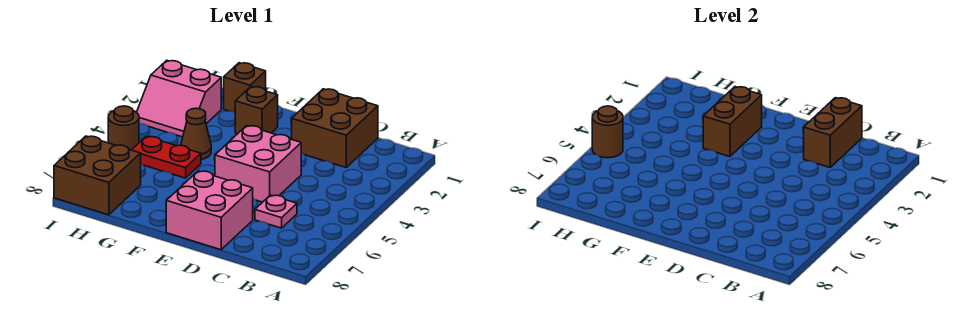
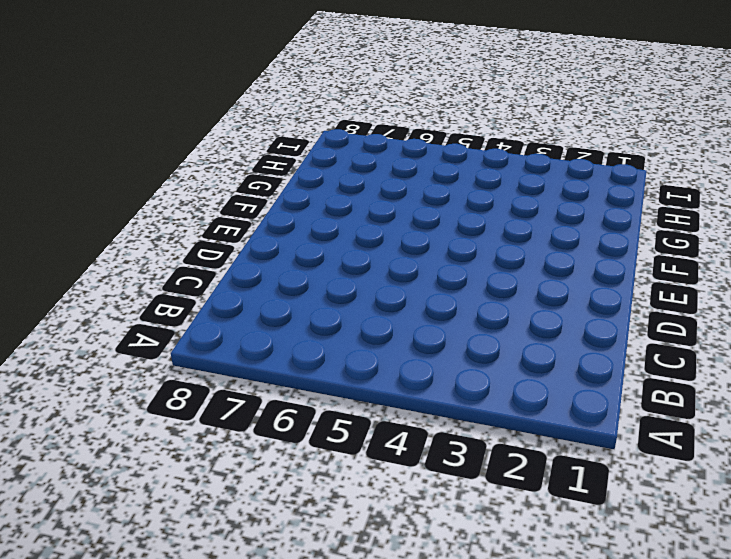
none -> brown 2x2 brick [292,89,378,168]
none -> pink 1x1 plate [255,195,297,228]
none -> pink 2x2 brick [215,126,301,202]

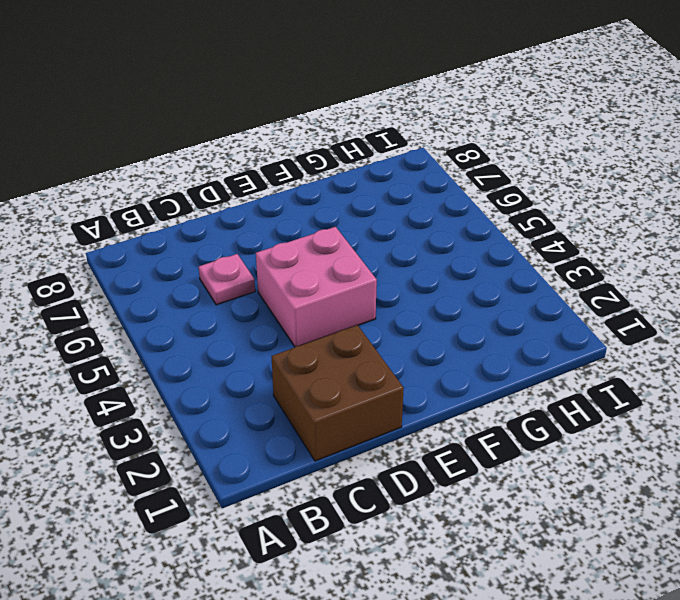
none -> pink 2x2 brick [166,171,253,250]
none -> brown 1x1 brick [235,87,278,134]
none -> brown 1x1 brick [224,63,266,112]

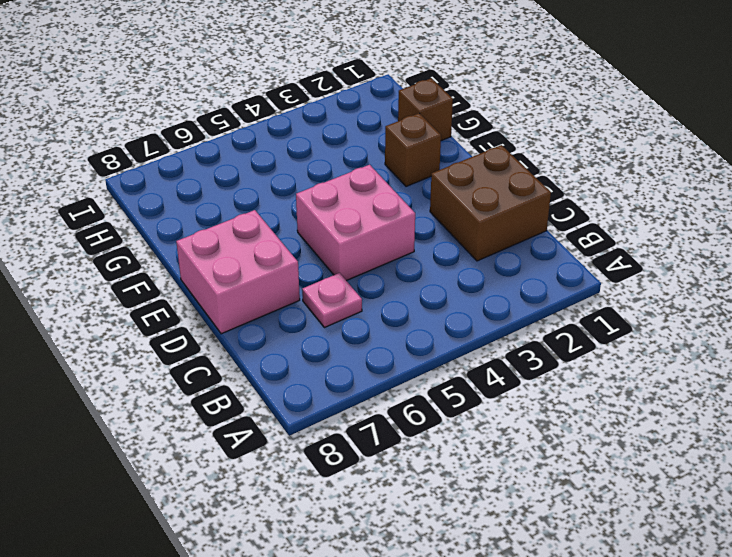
none -> brown 1x1 cone [181,108,211,160]
none -> red 1x2 plate [132,136,201,178]
none -> pink 2x2 slope [136,60,221,137]

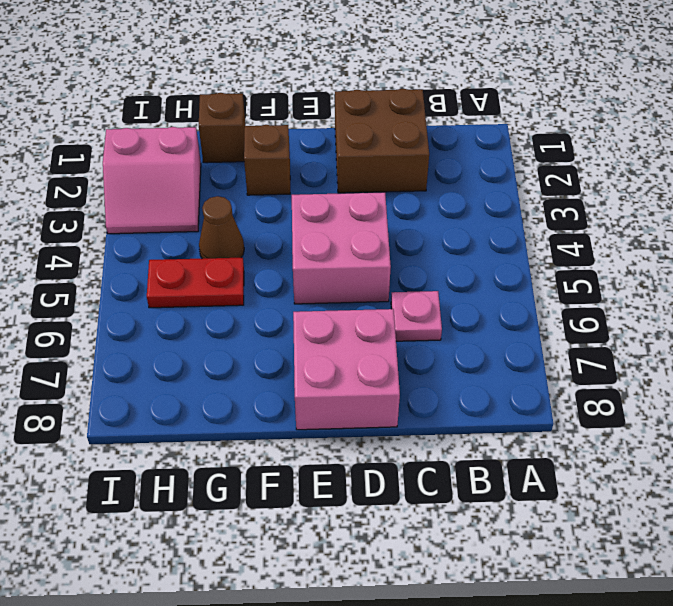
none -> brown 2x2 brick [54,136,141,215]
none -> brown 1x1 round brick [108,106,139,150]
none -> brown 1x2 brick [804,98,862,168]

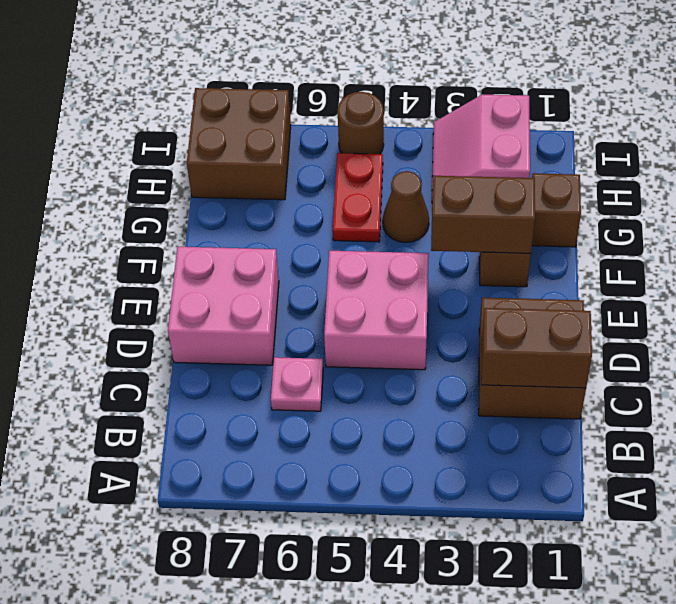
none -> brown 1x1 round brick [592,106,623,158]

